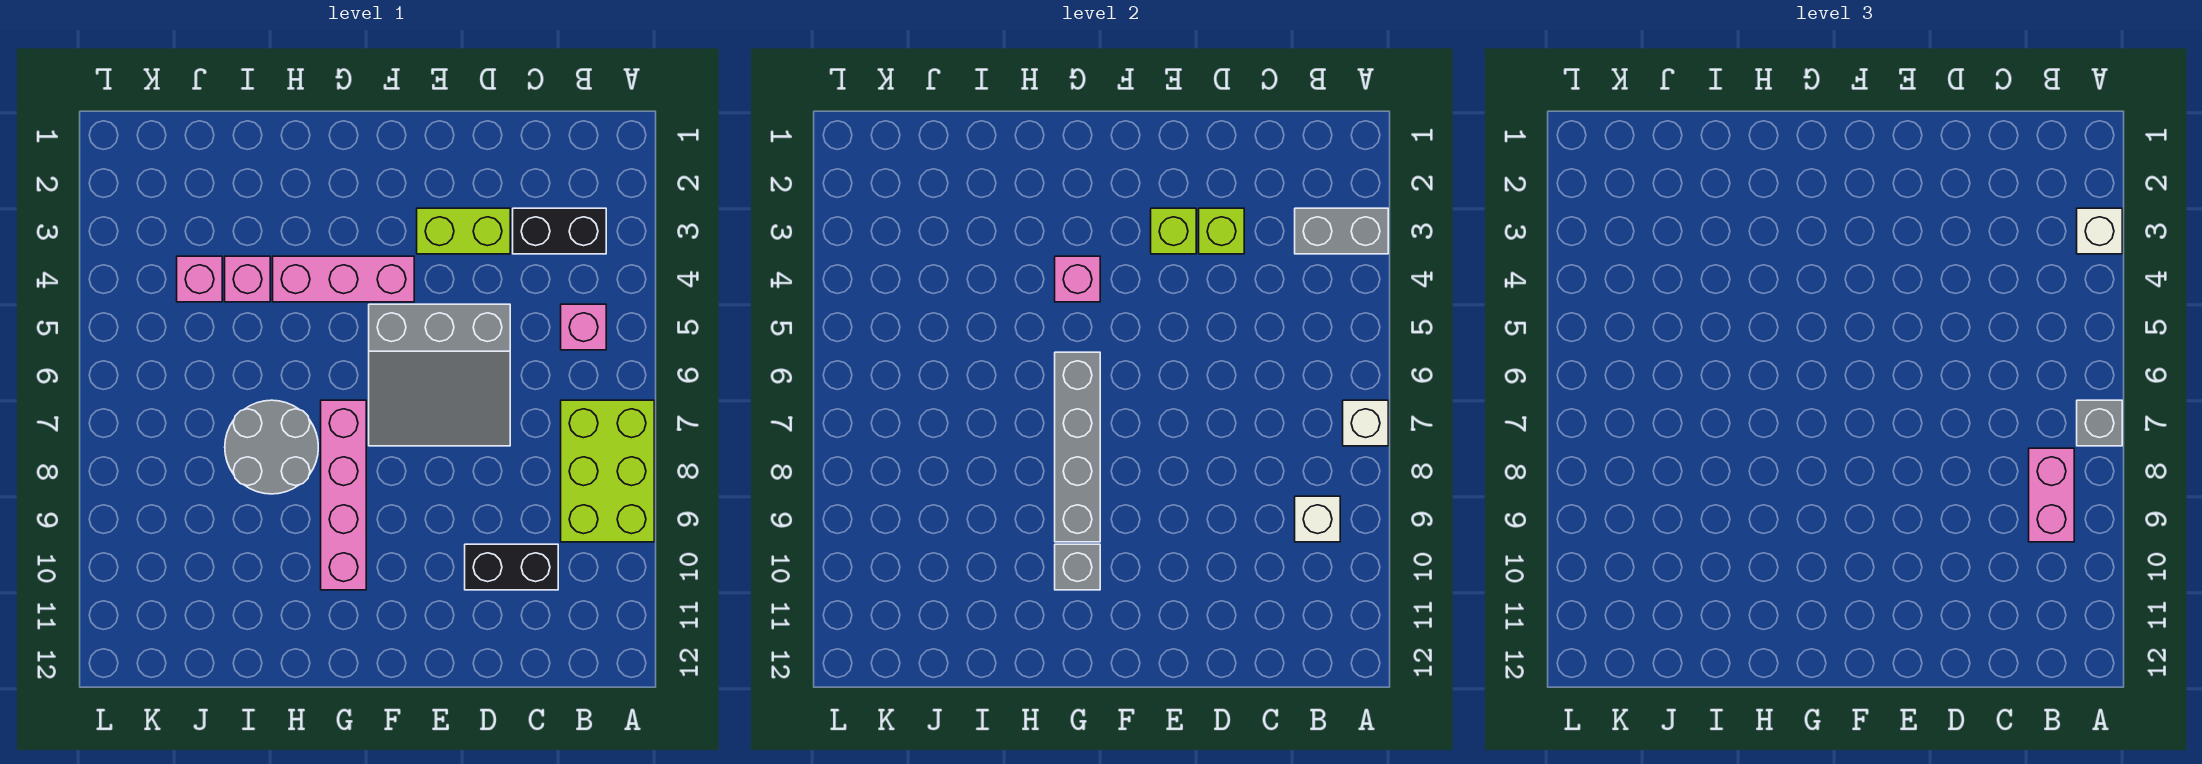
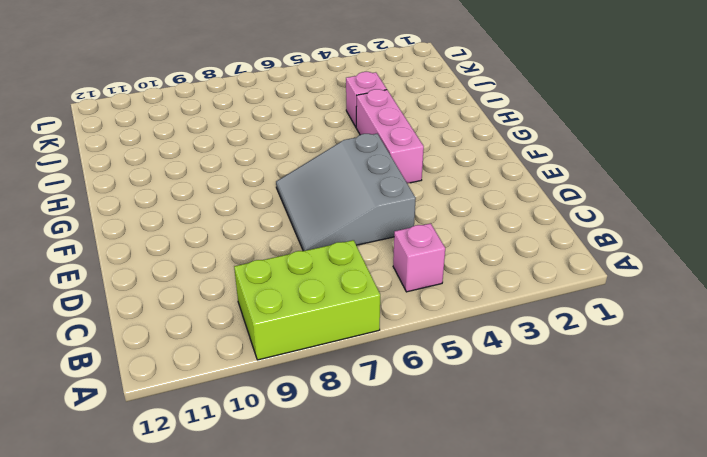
none -> black 1x2 brick [513,208,606,254]
none -> black 1x2 brick [465,544,558,590]
none -> lime 1x2 brick [417,208,510,254]

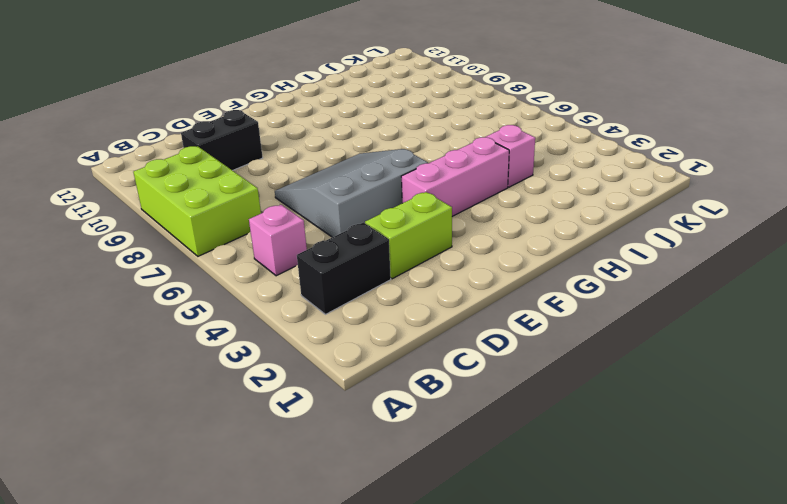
none -> pink 1x4 brick [321,400,366,590]
none -> grey 2x2 round brick [225,400,318,494]
none -> pink 1x1 brick [177,256,222,302]

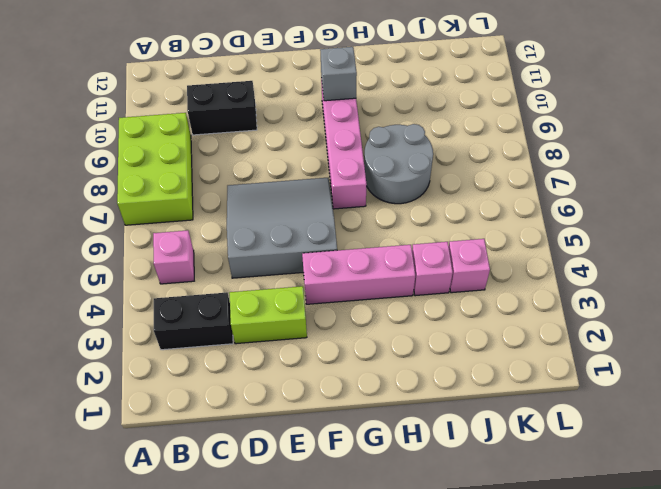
none -> grey 1x2 brick [1295,208,1388,254]
none -> white 1x1 brick [1343,400,1388,446]
none -> white 1x1 brick [1295,496,1340,542]

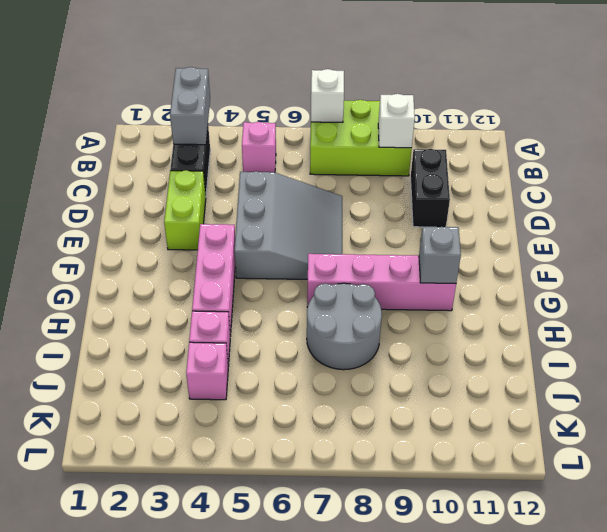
none -> lime 1x1 brick [1199,208,1244,254]
none -> lime 1x1 brick [1151,208,1196,254]
none -> pink 1x1 brick [1055,256,1100,302]

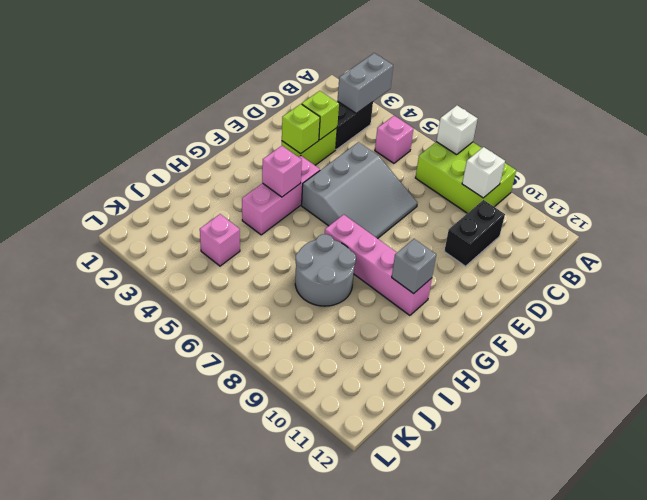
none -> pink 1x1 brick [225,256,270,302]
none -> grey 1x4 brick [1055,352,1100,542]
none -> white 1x1 brick [2077,208,2122,254]

